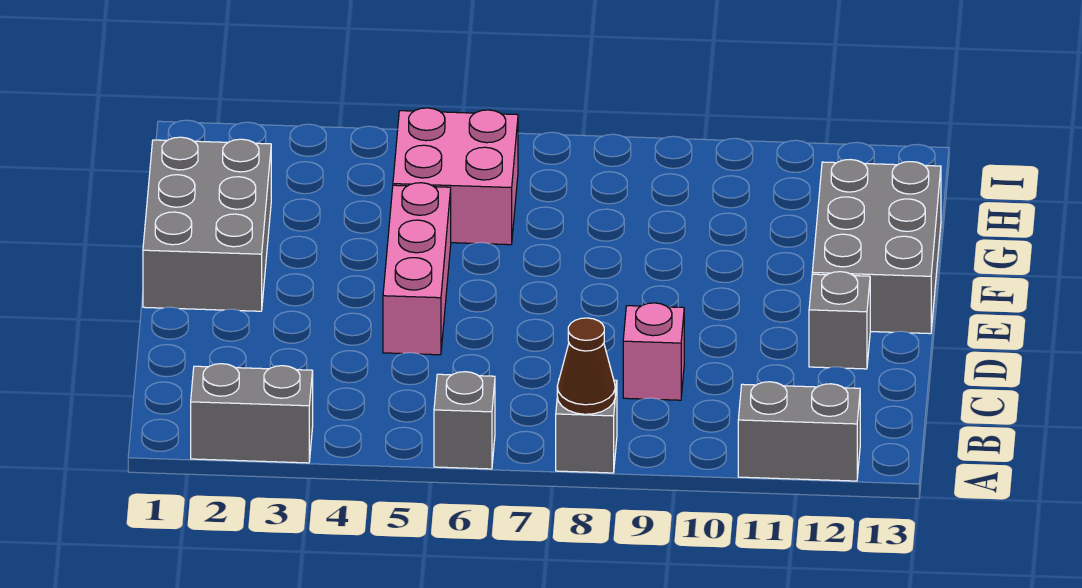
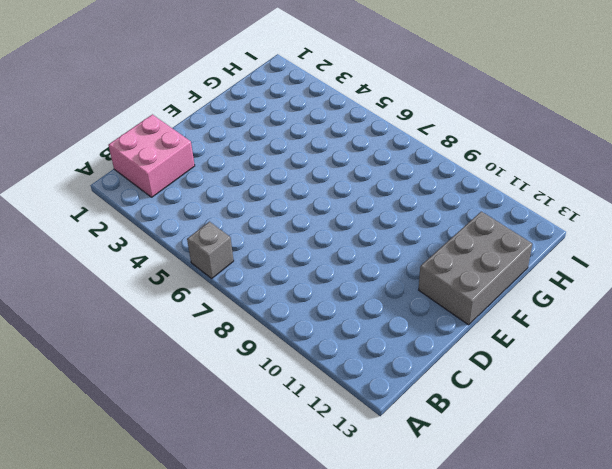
pink 2x2 brick [108,114,195,197] -> pink 2x2 brick moved to [393,108,518,245]
none -> grey 1x2 brick [191,364,313,463]
none -> grey 1x1 brick [556,380,617,473]

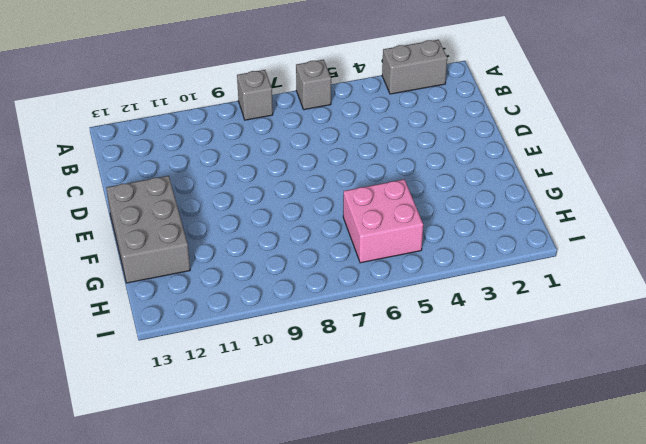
none -> grey 1x2 brick [738,382,860,481]
none -> pink 1x1 brick [623,303,684,400]

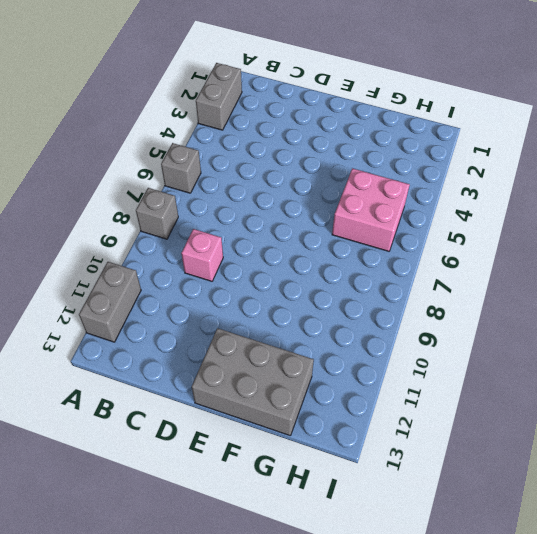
none -> pink 1x3 brick [383,183,451,355]
none -> grey 1x1 brick [809,272,870,369]

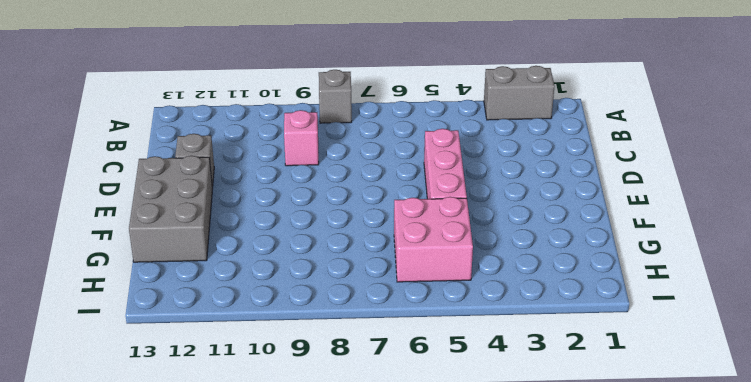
none -> grey 1x1 brick [434,372,495,469]
none -> grey 1x2 brick [738,382,860,481]

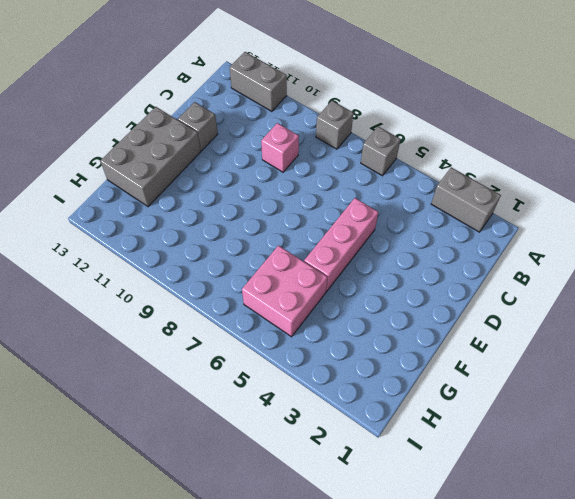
none -> grey 2x3 brick [143,137,271,311]
none -> brown 1x1 cone [557,318,615,414]

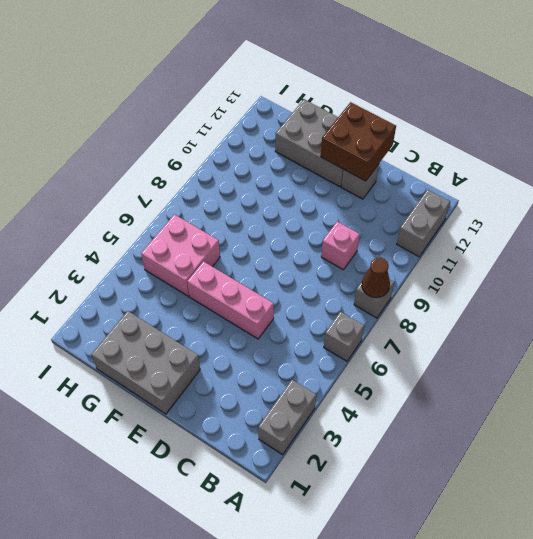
brown 2x2 brick [321,102,396,181] -> none

